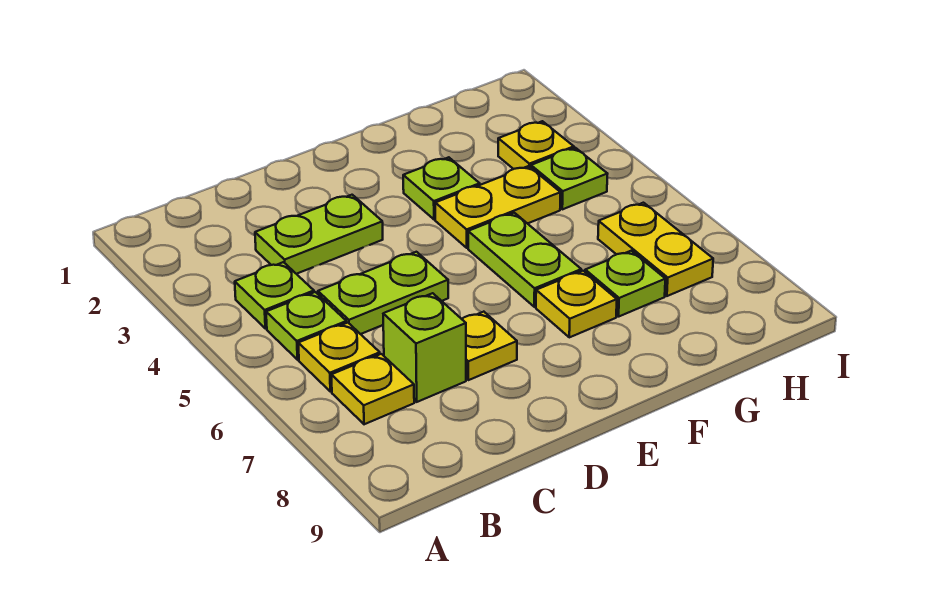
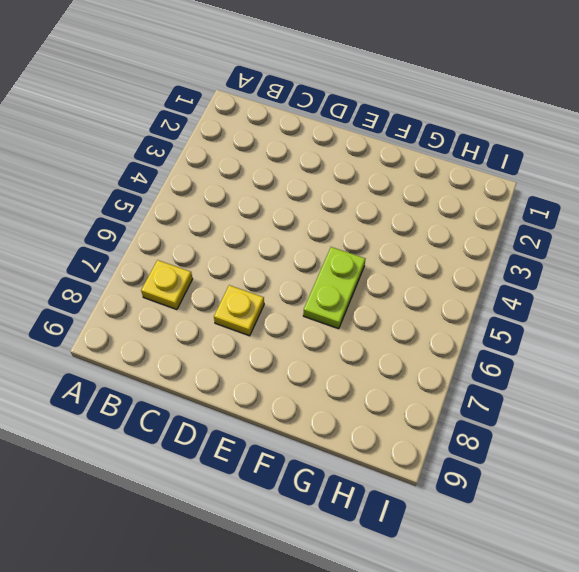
none -> lime 1x1 plate [235,262,314,329]
none -> lime 1x1 plate [266,292,346,360]
none -> yellow 1x1 plate [298,323,380,392]

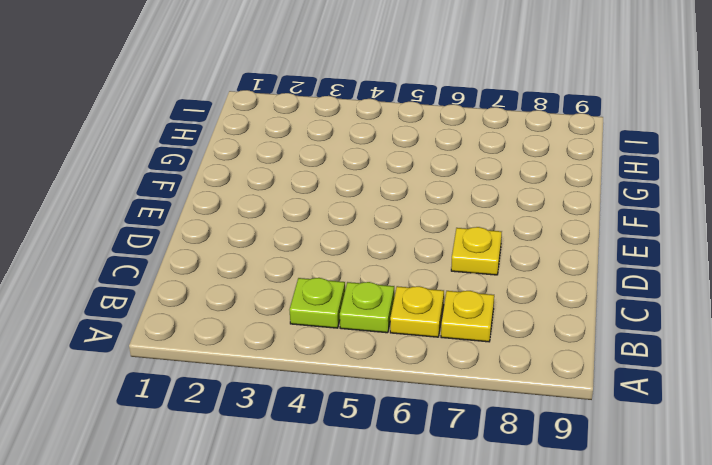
none -> lime 1x2 plate [255,195,383,274]
none -> lime 1x2 plate [318,252,448,334]
none -> lime 1x1 brick [383,293,466,402]

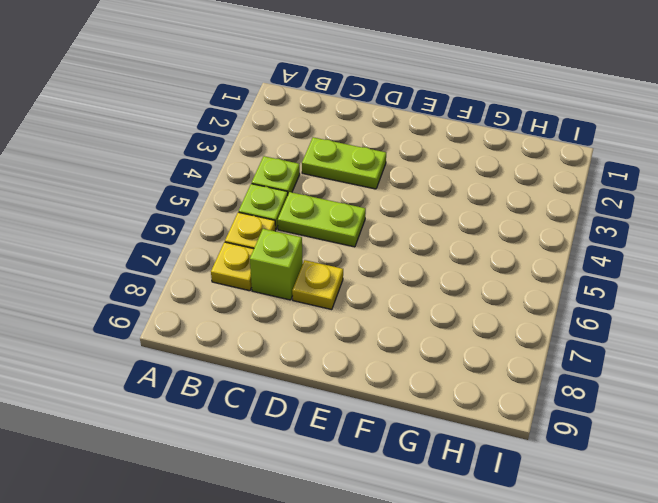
none -> lime 1x1 plate [403,157,480,219]
none -> yellow 1x2 plate [435,166,561,248]
none -> lime 1x2 plate [468,213,581,307]

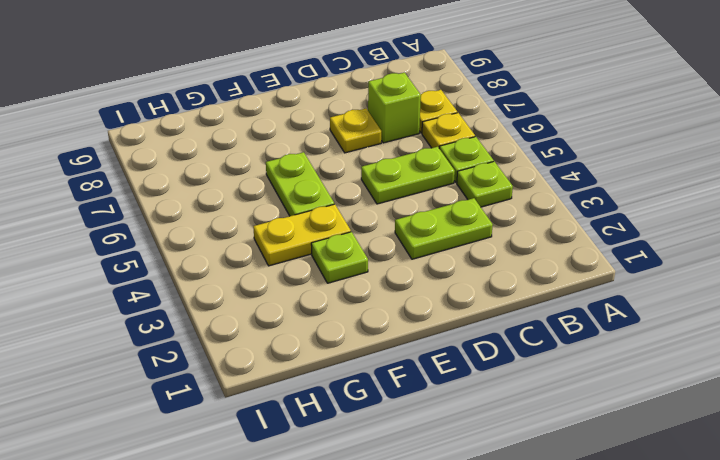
none -> yellow 1x1 plate [536,271,617,337]
none -> lime 1x1 plate [585,251,665,317]
none -> yellow 1x1 plate [498,121,574,169]

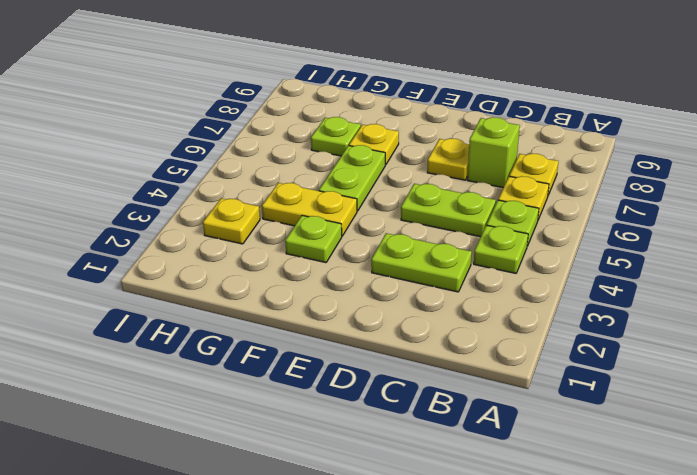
none -> lime 1x1 plate [531,148,607,209]
none -> yellow 1x2 plate [598,203,713,296]

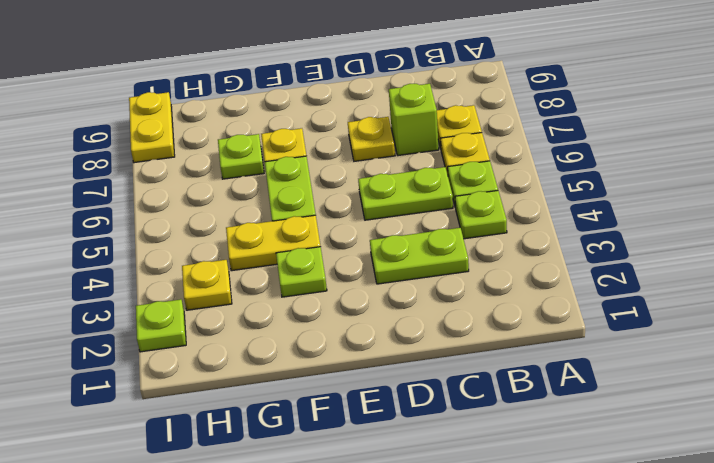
lime 1x1 plate [136,299,186,352] -> lime 1x1 plate moved to [531,148,607,209]
yellow 1x2 plate [129,92,175,163] -> yellow 1x2 plate moved to [598,203,713,296]

